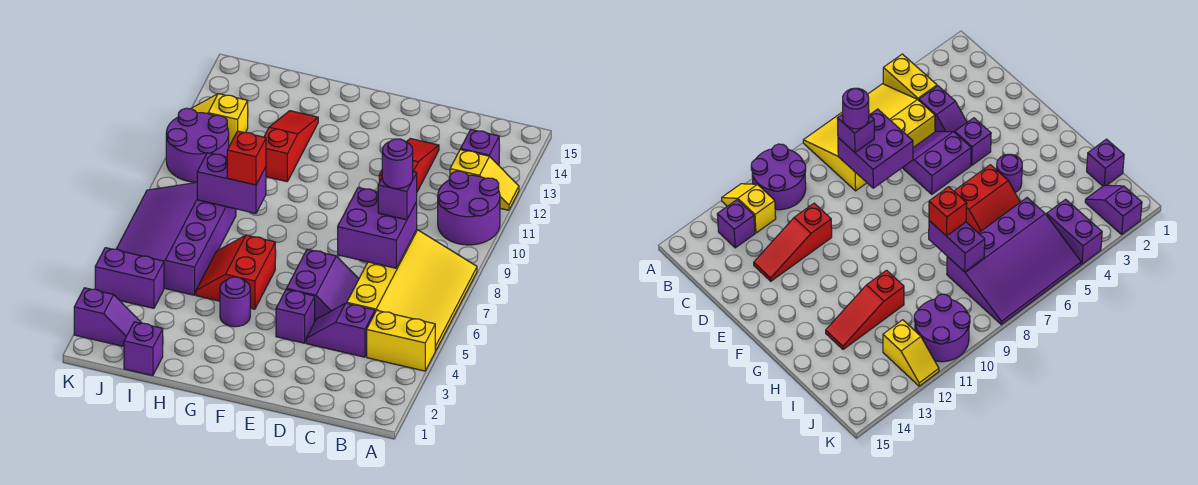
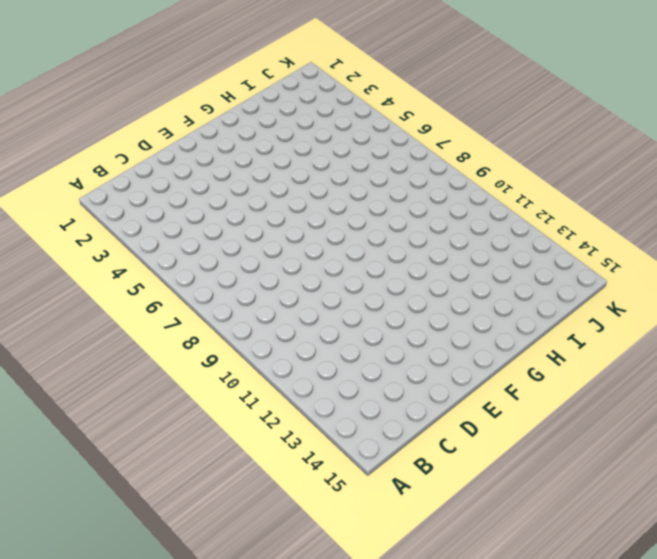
none -> yellow 1x2 brick [367,310,435,371]
none -> yellow 3x4 slope [347,230,477,351]
none -> purple 2x2 round brick [438,171,500,245]

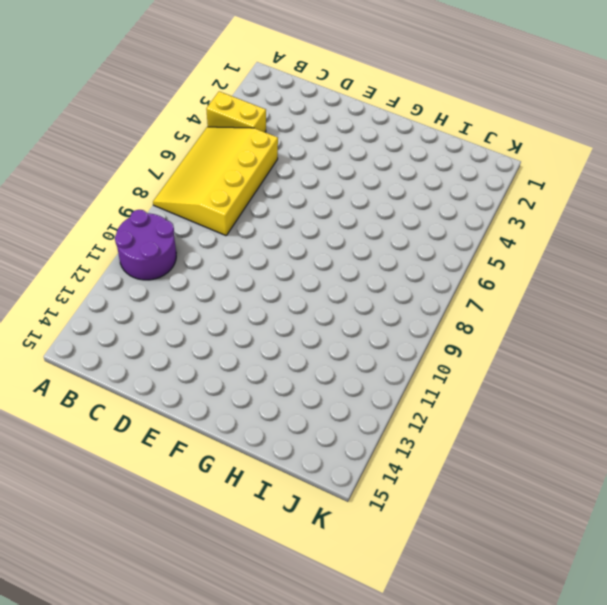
none -> yellow 1x2 slope [450,149,519,210]
none -> purple 1x1 brick [461,129,499,165]
none -> purple 1x2 slope [306,303,375,357]

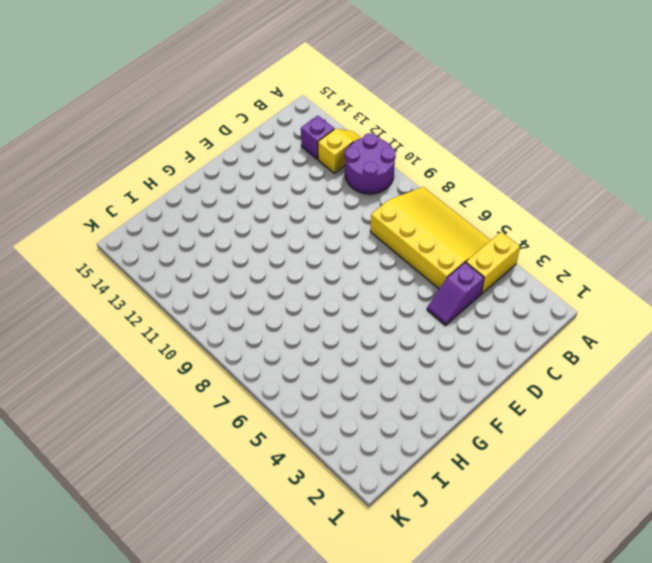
none -> purple 2x2 slope [287,249,359,321]
none -> red 1x3 slope [379,139,439,192]
none -> purple 1x1 brick [276,289,315,343]

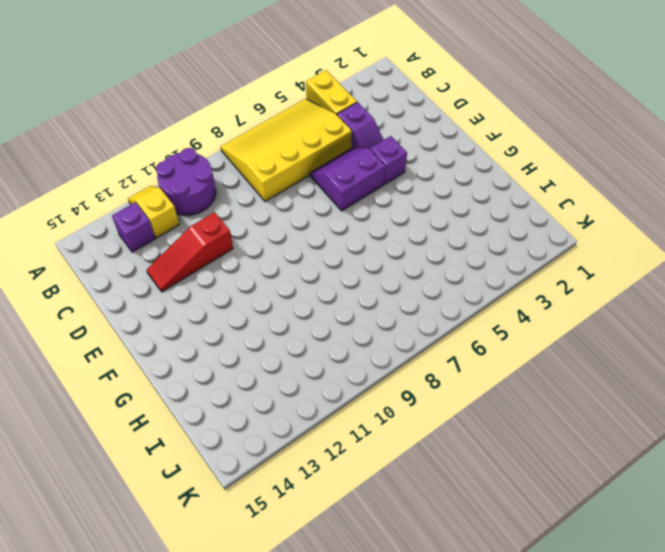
none -> purple 1x1 round brick [220,277,250,327]
none -> red 2x2 slope [196,235,275,309]
none -> red 1x3 slope [264,111,318,182]

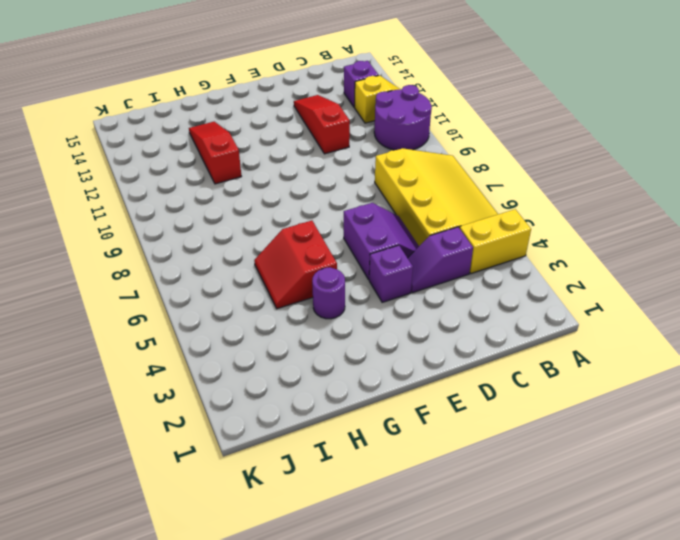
none -> purple 1x1 brick [124,322,163,376]
none -> purple 3x4 slope [117,182,236,295]
none -> purple 1x2 slope [74,288,141,347]

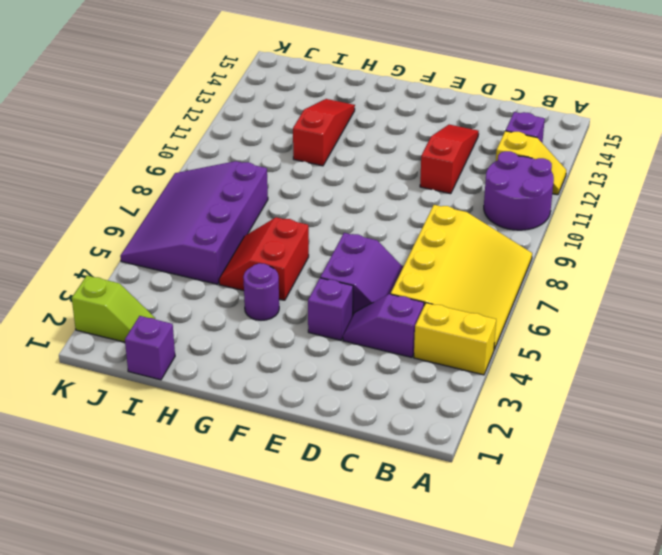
lime 1x2 slope [72,276,155,342] -> purple 1x2 slope [74,288,141,347]
none -> purple 1x2 brick [95,248,164,308]
none -> purple 2x2 round brick [166,108,229,182]
none -> yellow 1x2 slope [191,94,248,146]

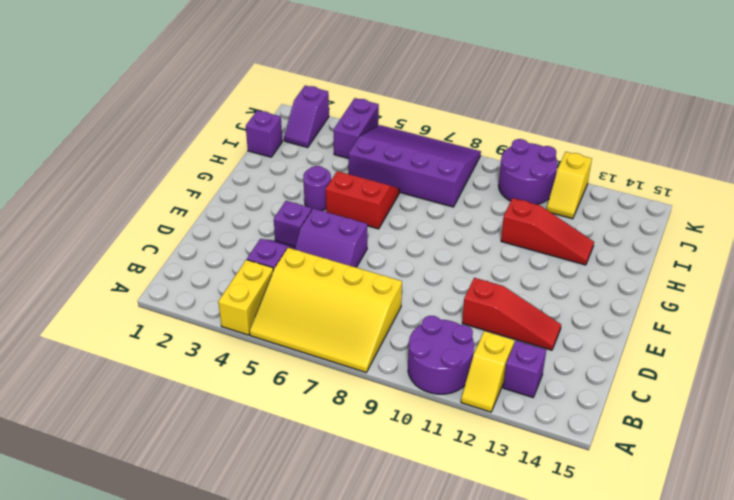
yellow 1x2 slope [547,152,592,219] -> yellow 1x2 slope turned to [191,94,248,146]
none -> purple 2x2 brick [338,188,417,268]
none -> purple 1x2 brick [197,153,266,213]
none -> purple 1x1 brick [378,172,417,220]

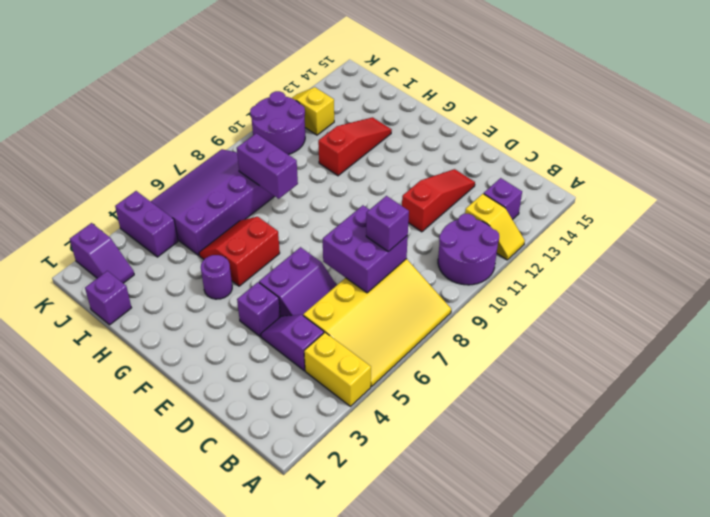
none -> red 1x1 brick [227,131,266,185]
none -> purple 1x1 round brick [382,139,413,189]

